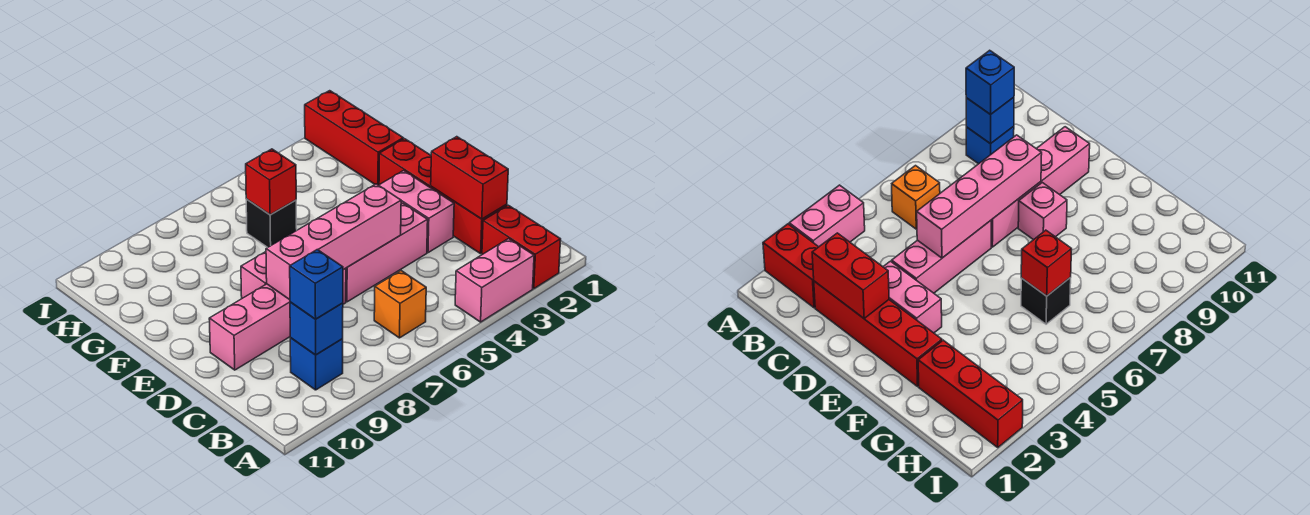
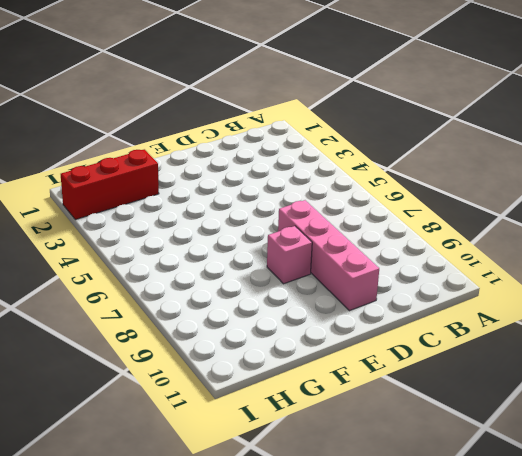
none -> red 1x2 brick [482,205,561,289]
none -> pink 1x2 brick [455,239,534,322]
none -> orange 1x1 brick [374,271,426,338]

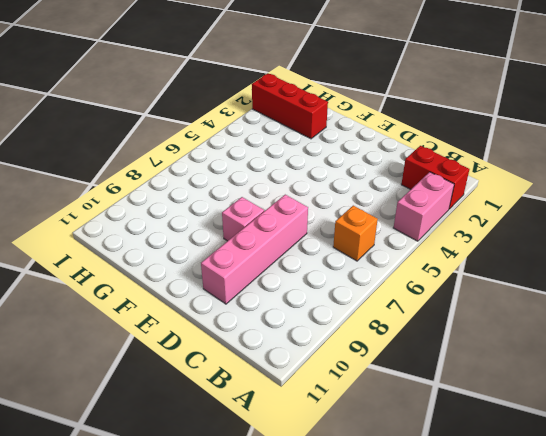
none -> blue 1x1 brick [290,338,343,390]
none -> red 1x4 brick [379,139,507,254]
none -> pink 1x2 brick [379,171,454,253]

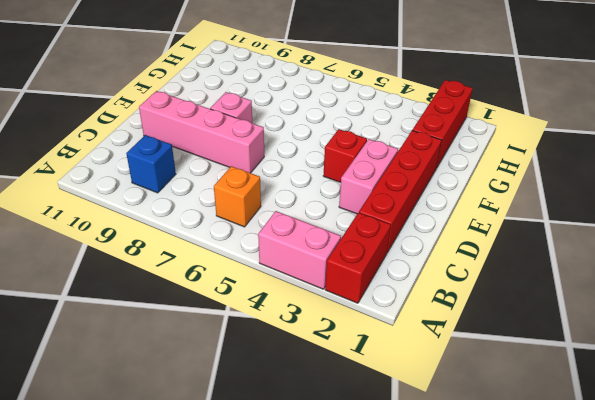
red 1x1 brick [323,129,367,182] -> red 1x1 brick moved to [246,149,296,215]
none -> pink 1x3 brick [346,203,428,302]
none -> black 1x1 brick [246,199,297,248]
none -> blue 1x1 brick [290,302,343,355]

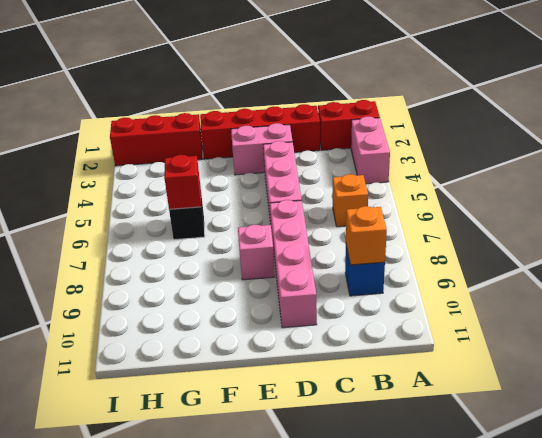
orange 1x1 brick [346,206,387,265] -> blue 1x1 brick [290,302,343,355]
none -> red 1x2 brick [431,137,508,219]
none -> pink 1x4 brick [266,184,401,300]
none -> blue 1x1 brick [290,250,343,319]

